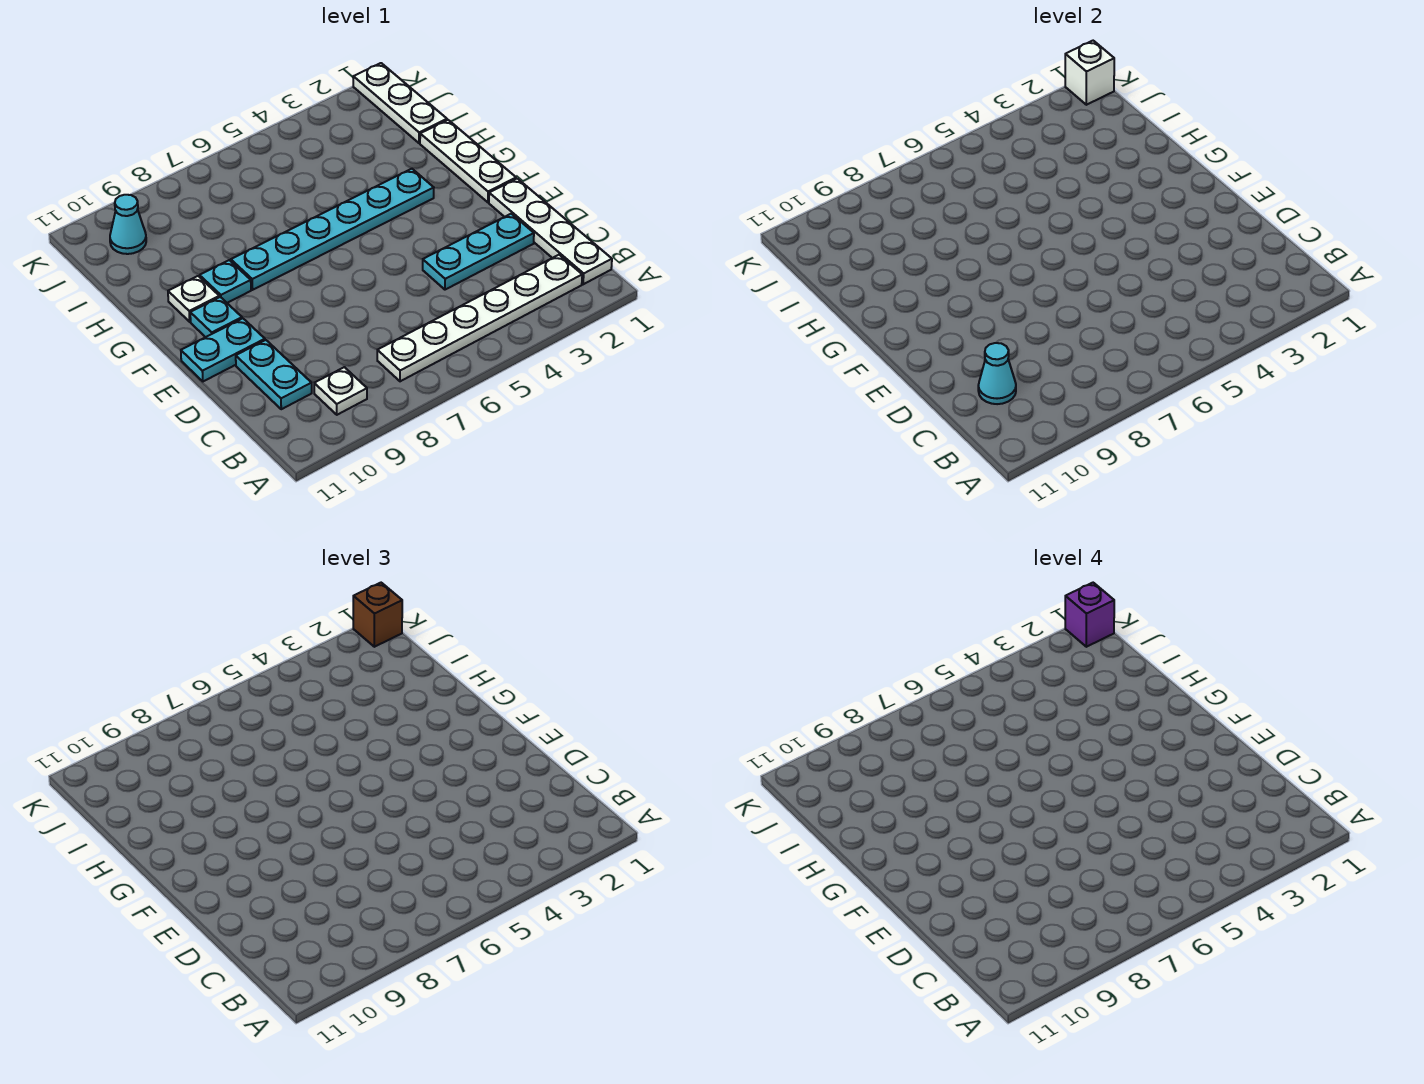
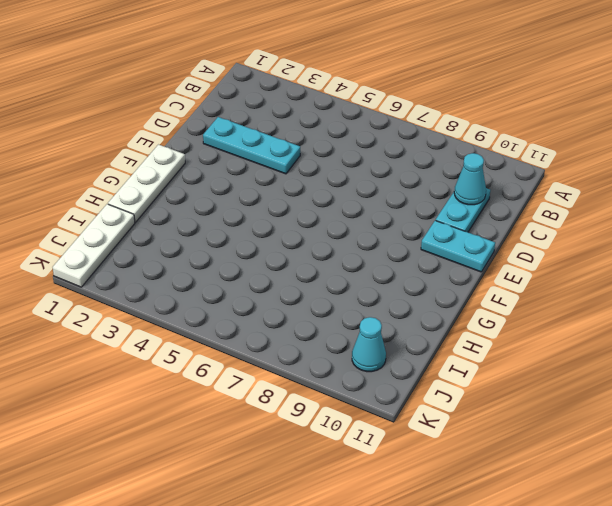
none -> white 1x4 plate [489,179,612,284]
none -> white 1x6 plate [377,255,582,381]
none -> white 1x1 plate [314,367,367,415]

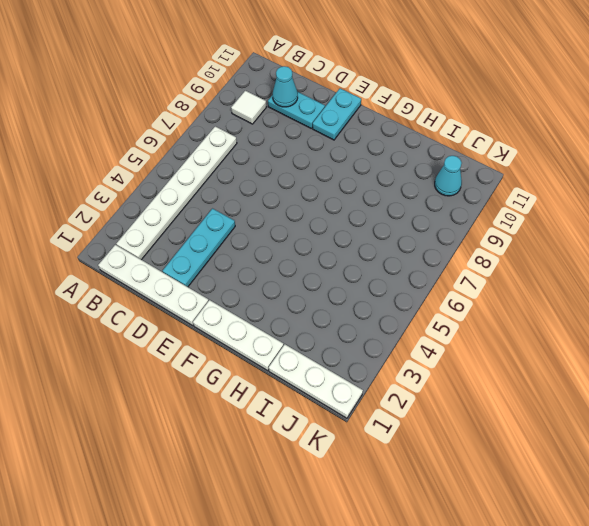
white 1x1 tile [231,91,266,124] -> white 1x1 plate [314,367,367,415]
none -> cyan 1x1 plate [190,297,242,337]
none -> cyan 1x6 plate [231,169,434,290]
none -> cyan 1x1 plate [200,260,251,303]

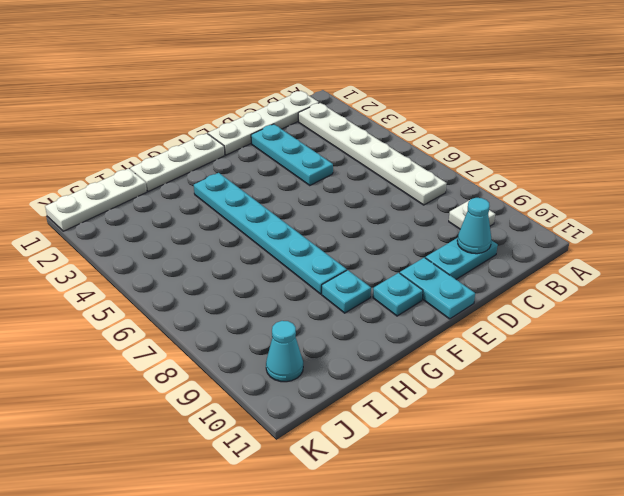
none -> white 1x1 plate [168,276,219,322]
none -> white 1x1 brick [1065,41,1114,105]
none -> brown 1x1 brick [353,583,402,647]

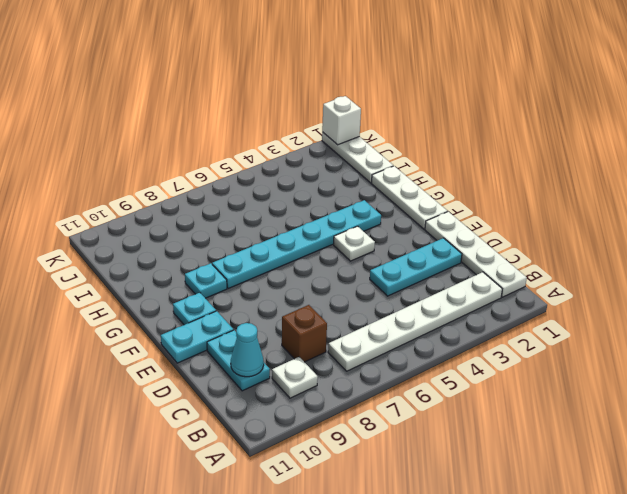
brown 1x1 brick [282,305,327,362] -> brown 1x1 brick moved to [353,583,402,647]
white 1x1 plate [334,226,375,261] -> white 1x1 plate moved to [168,276,219,322]
none -> cyan 1x1 cone [110,195,146,254]
none -> purple 1x1 brick [1065,583,1114,647]

